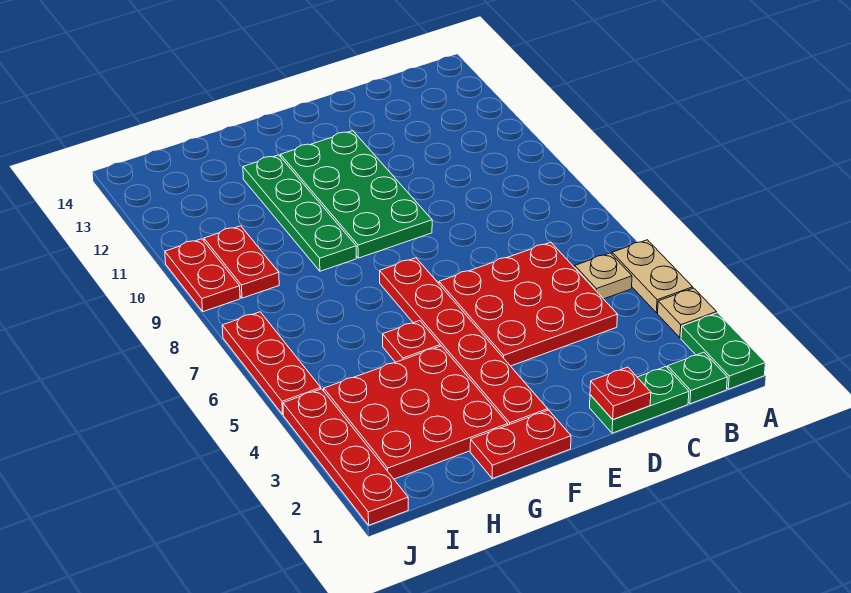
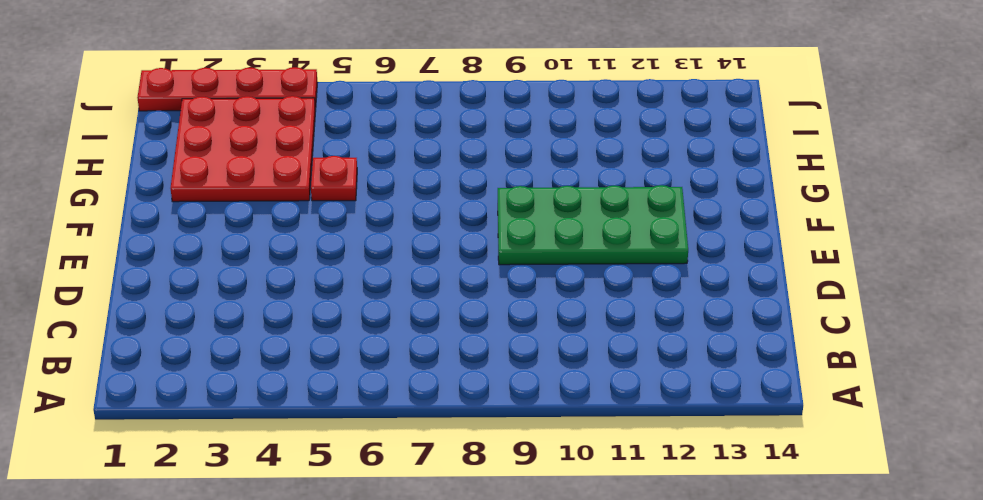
none -> green 1x2 plate [681,313,765,389]
none -> tan 1x1 plate [658,288,717,338]
none -> tan 1x2 plate [612,240,693,313]

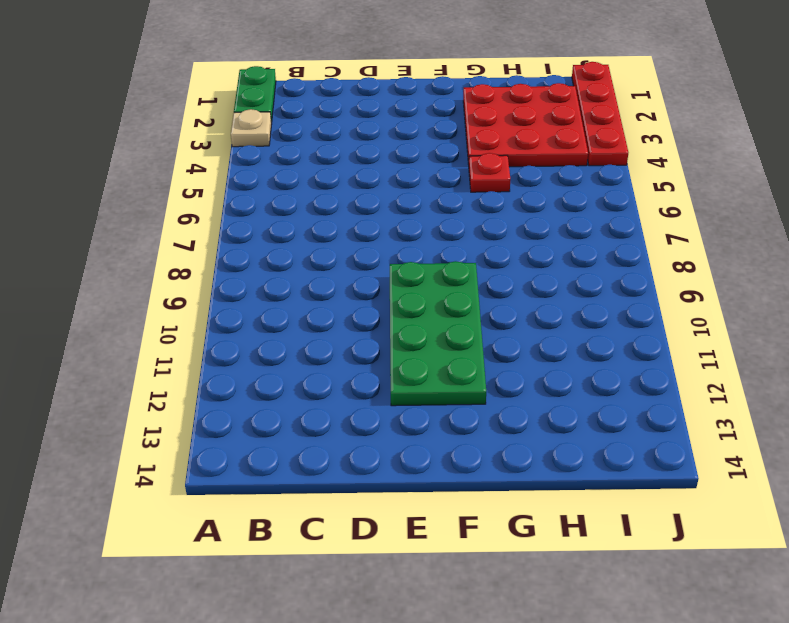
none -> tan 1x2 plate [612,240,693,313]
none -> green 1x1 plate [668,352,727,404]
none -> tan 1x1 plate [575,253,632,299]

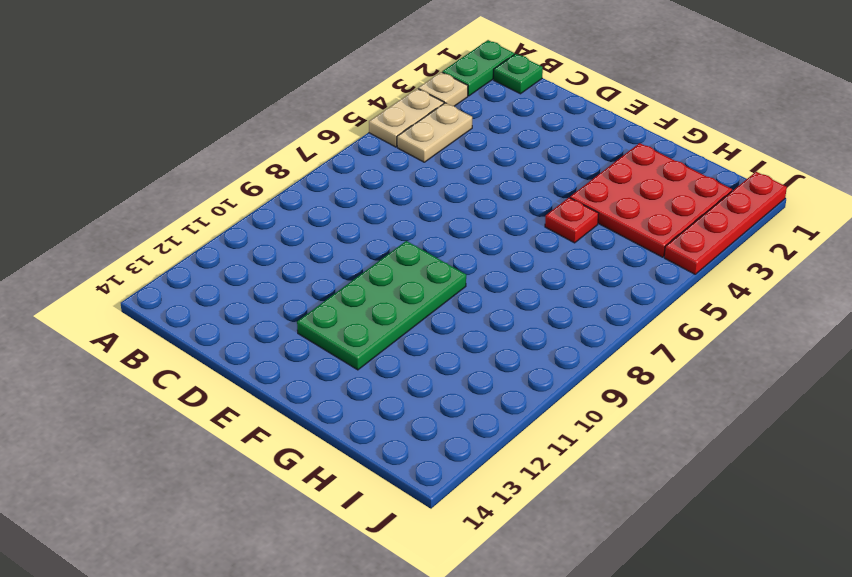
tan 1x2 plate [397,103,472,162] -> tan 1x1 plate [575,253,632,299]
none -> green 1x2 plate [590,367,689,433]
none -> red 3x3 plate [439,242,618,366]
none -> red 1x2 plate [470,410,571,479]

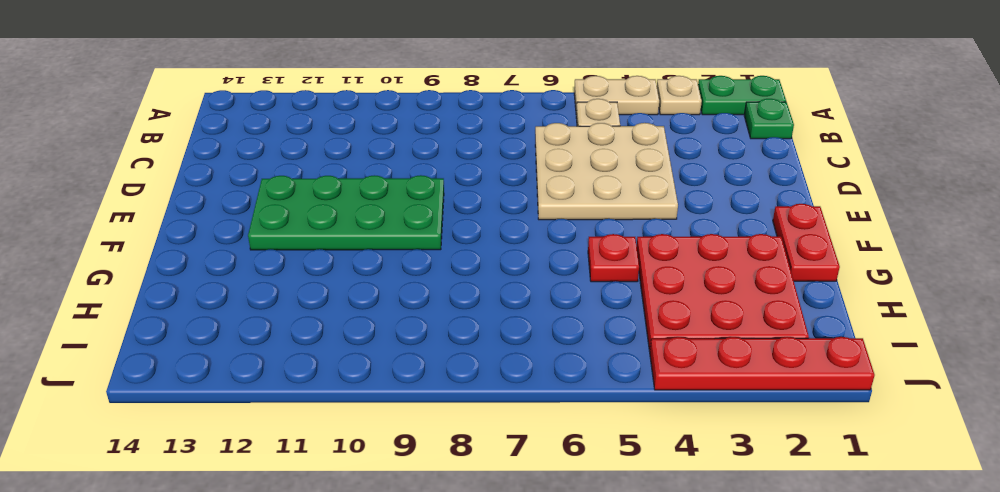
tan 3x3 plate [535,123,678,220] -> red 3x3 plate [439,242,618,366]
none -> green 1x2 plate [590,367,689,433]
none -> red 1x6 plate [380,258,548,425]
none -> green 1x4 plate [243,155,356,271]

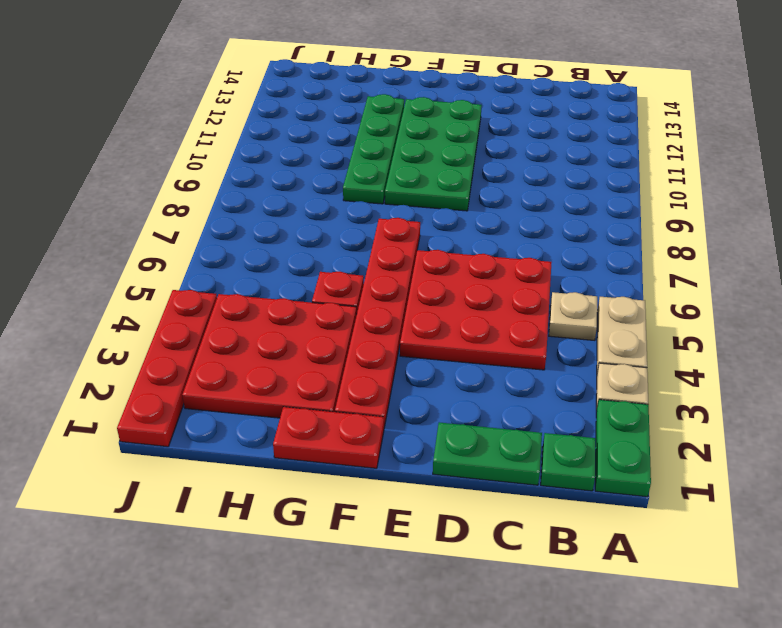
none -> red 1x2 plate [204,226,279,298]
none -> red 1x3 plate [222,312,321,414]
none -> red 1x2 plate [165,239,240,312]

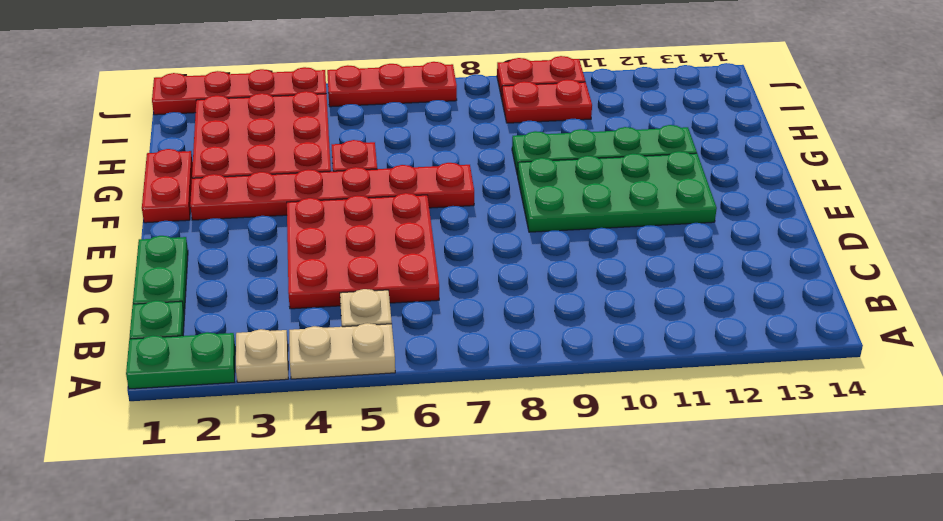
none -> red 1x1 plate [590,367,651,420]

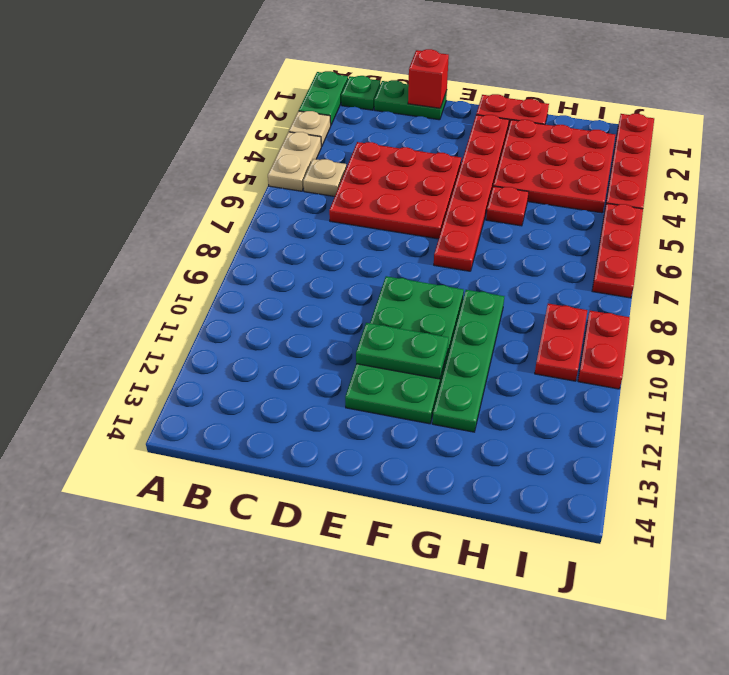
red 1x1 brick [408,49,449,108] -> red 1x1 plate [590,367,651,420]
green 1x2 plate [356,323,449,379] -> none

